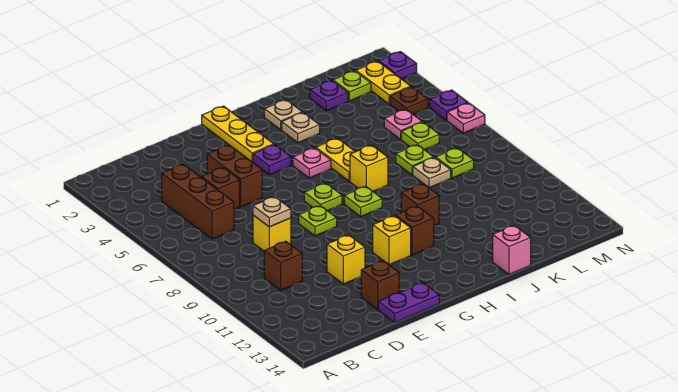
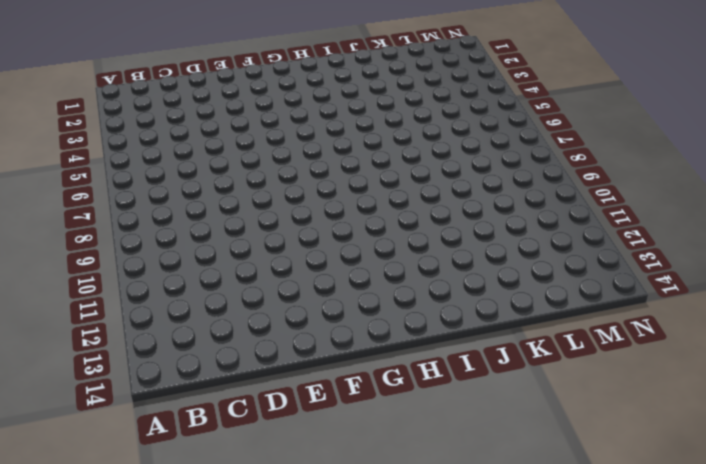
none -> brown 1x3 brick [162,164,234,239]
none -> brown 1x1 brick [264,241,302,290]
none -> brown 1x1 brick [202,168,240,210]
none -> yellow 1x1 brick [253,215,291,251]

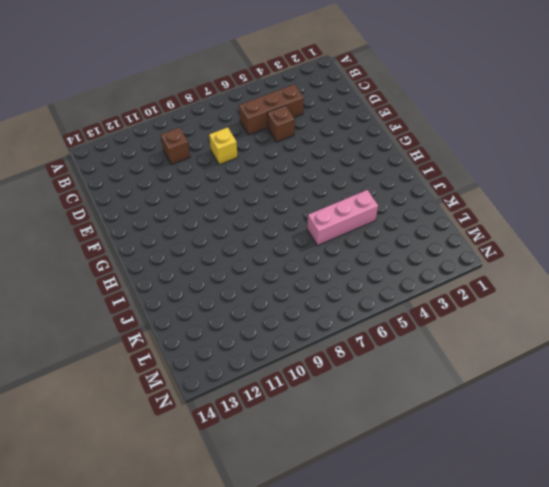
pink 1x3 brick [307,190,378,246] -> none
none -> brown 1x2 brick [207,145,262,207]
none -> yellow 1x1 brick [327,235,365,284]
none -> brown 1x1 brick [361,261,399,310]
none -> purple 1x2 plate [378,283,439,322]

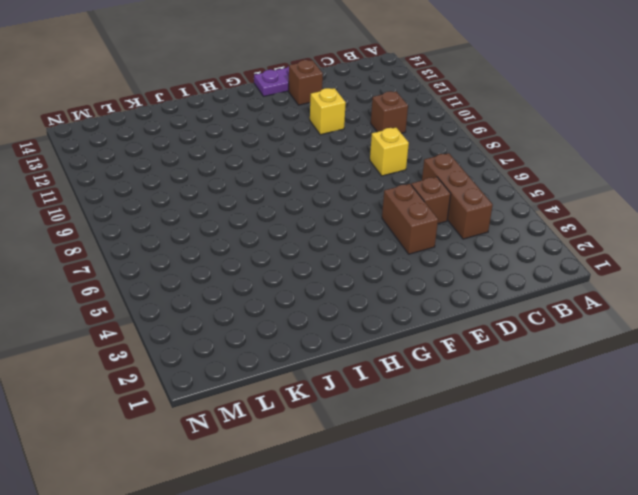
none -> lime 1x1 plate [299,206,337,236]
none -> yellow 1x3 plate [202,106,274,162]
none -> purple 1x1 plate [253,145,291,175]
none -> lime 1x1 plate [304,183,342,211]

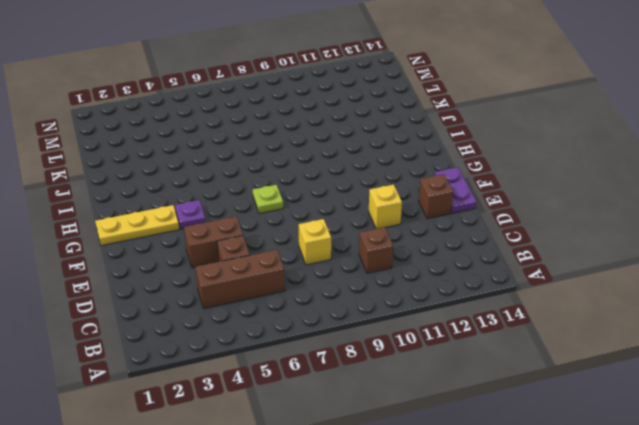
none -> lime 1x1 plate [299,206,337,236]
none -> yellow 1x1 brick [373,216,411,265]
none -> pink 1x1 plate [293,148,331,178]
none -> lime 1x1 plate [344,187,382,217]

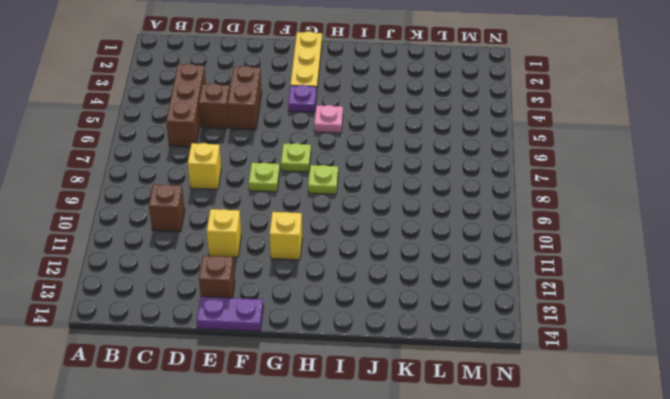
none -> brown 1x1 brick [396,206,434,255]
none -> tan 1x1 plate [264,100,302,130]
none -> tan 1x1 plate [282,113,320,143]
none -> yellow 1x2 plate [316,138,355,181]

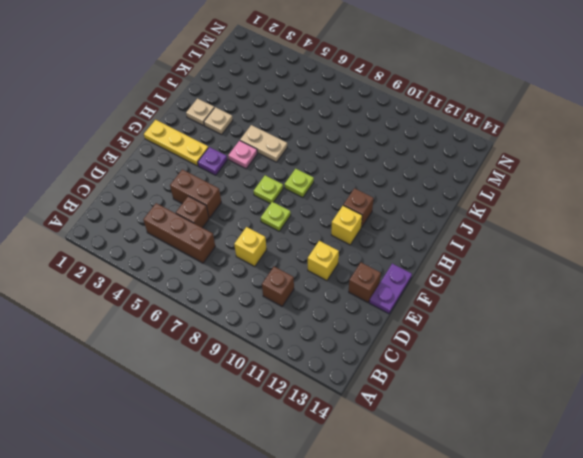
tan 1x2 plate [240,125,287,162] -> yellow 1x2 plate [316,138,355,181]
none -> yellow 1x1 brick [350,145,388,191]
none -> brown 1x1 brick [401,184,439,226]
none -> pink 1x1 brick [493,225,531,274]
none -> purple 1x1 plate [310,80,348,111]

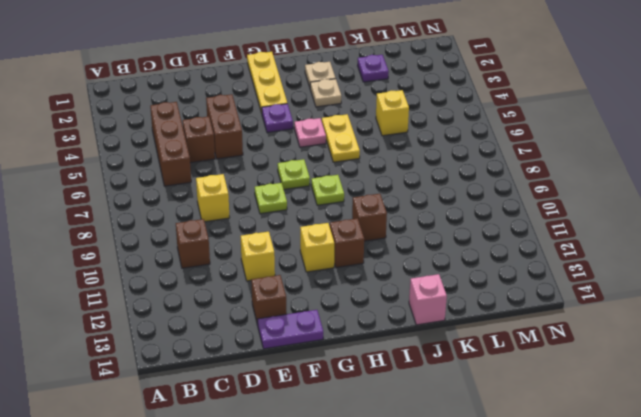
yellow 1x1 brick [376,90,409,136] -> yellow 1x1 brick moved to [350,145,388,191]
none -> lime 1x1 plate [396,145,434,175]
none -> tan 1x1 plate [413,158,451,188]
none -> lime 1x1 plate [333,71,371,101]
none -> pink 1x1 plate [384,109,422,139]

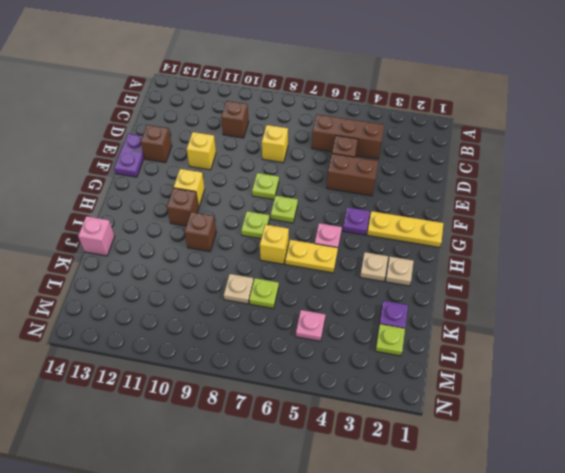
none -> lime 1x1 plate [401,122,439,150]
none -> lime 1x1 plate [436,148,474,178]
none -> yellow 1x2 plate [356,61,411,104]
none -> brown 1x1 plate [390,87,428,114]

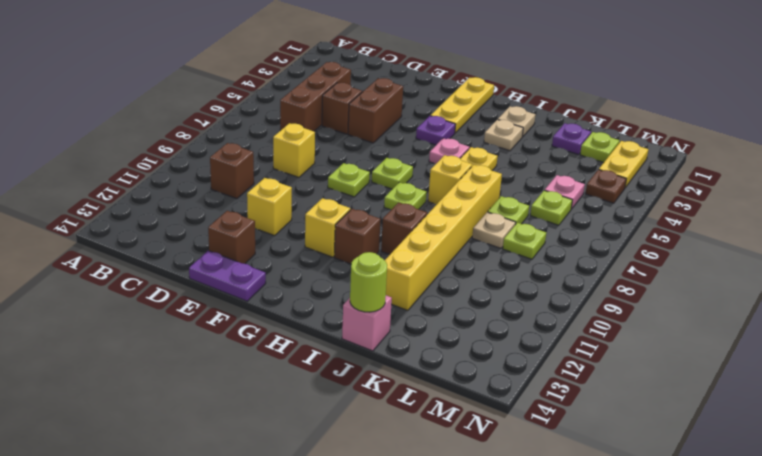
yellow 1x6 brick [385,165,502,310] -> none
lime 1x1 round brick [350,252,387,312] -> none
none -> purple 1x1 plate [379,52,417,79]
none -> purple 1x1 plate [430,90,468,120]
none -> pink 1x1 plate [447,103,485,133]
none -> tan 1x1 plate [253,197,291,227]

